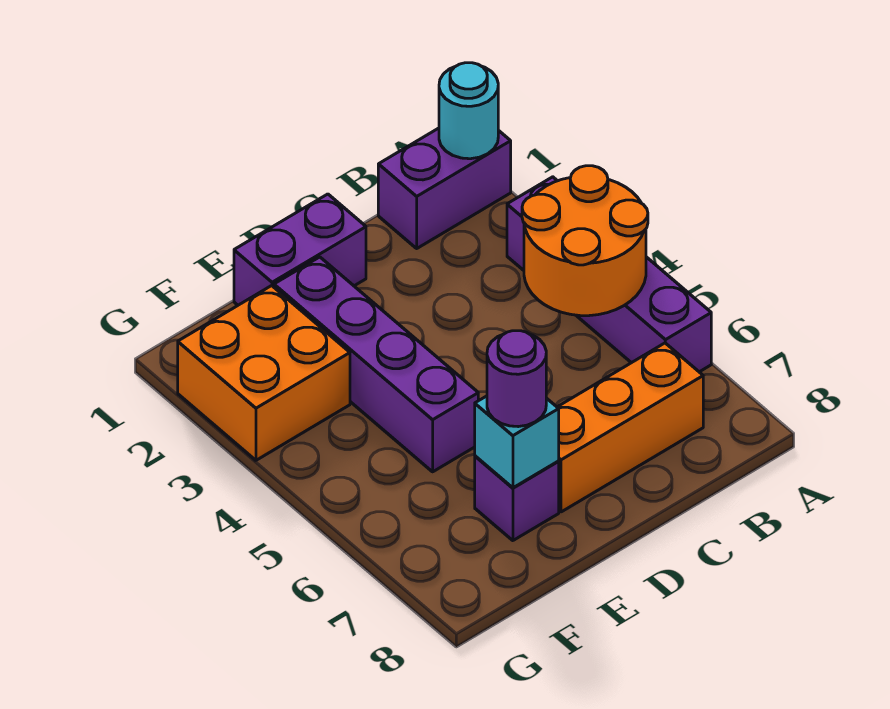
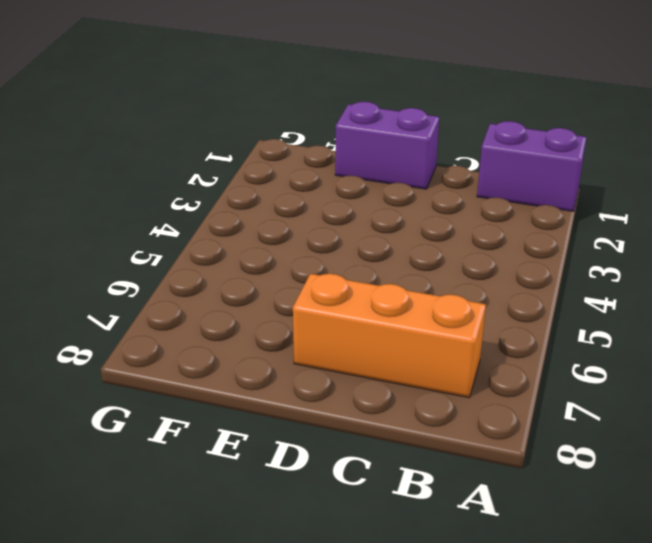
none -> purple 1x4 brick [507,177,711,372]
none -> purple 1x4 brick [274,257,478,472]

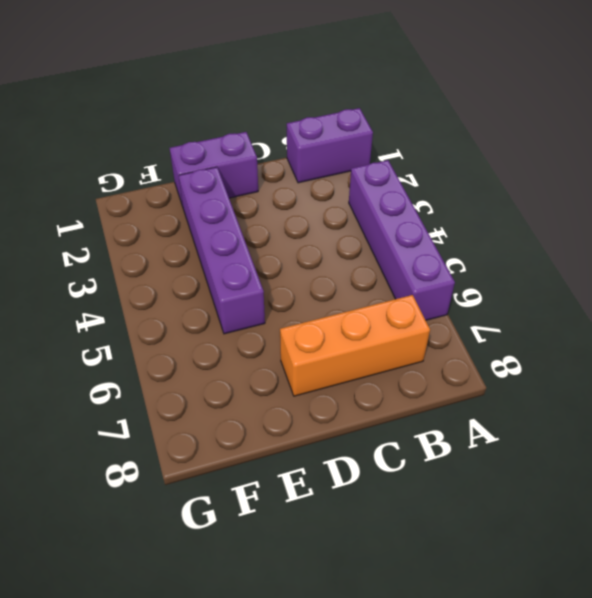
none -> purple 1x1 brick [475,456,559,541]
none -> orange 2x2 brick [178,286,350,460]

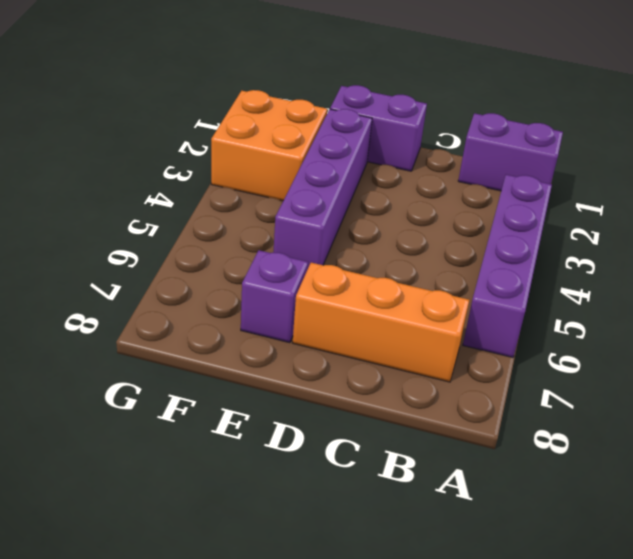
none -> cyan 1x1 round brick [439,63,498,159]
none -> orange 2x2 round brick [522,166,648,316]

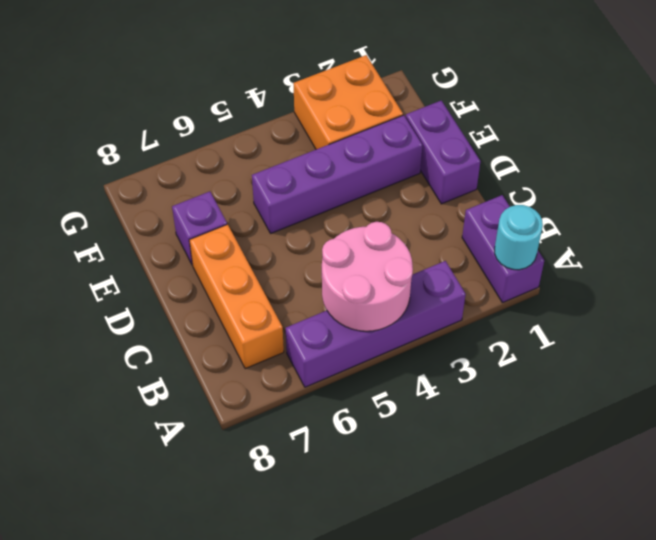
pink 2x2 round brick [322,222,413,331] -> orange 2x2 round brick [522,166,648,316]
none -> cyan 1x1 brick [475,396,559,488]
none -> purple 1x1 round brick [487,331,546,427]

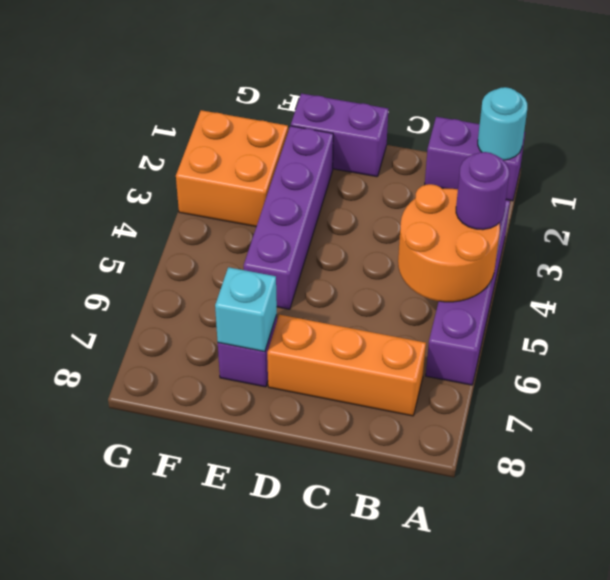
purple 1x1 round brick [456,152,509,230] -> purple 1x1 round brick moved to [487,331,546,427]

